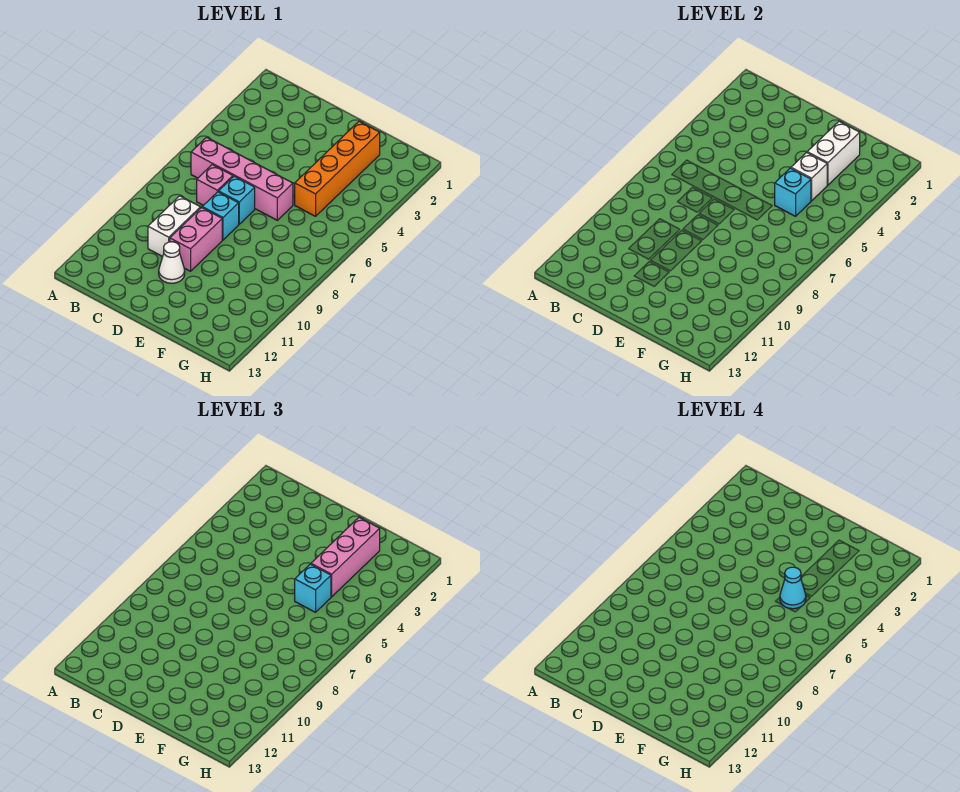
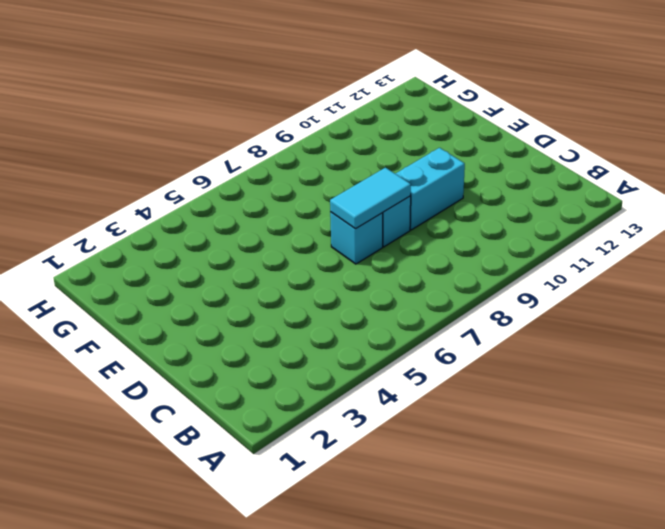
cyan 1x2 tile [330,168,411,229] -> none
cyan 1x2 brick [395,148,465,230] -> pink 1x2 brick [170,207,222,271]
none -> pink 1x4 brick [191,137,293,220]
none -> pink 1x1 brick [197,165,233,205]
none -> white 1x2 brick [148,196,200,257]

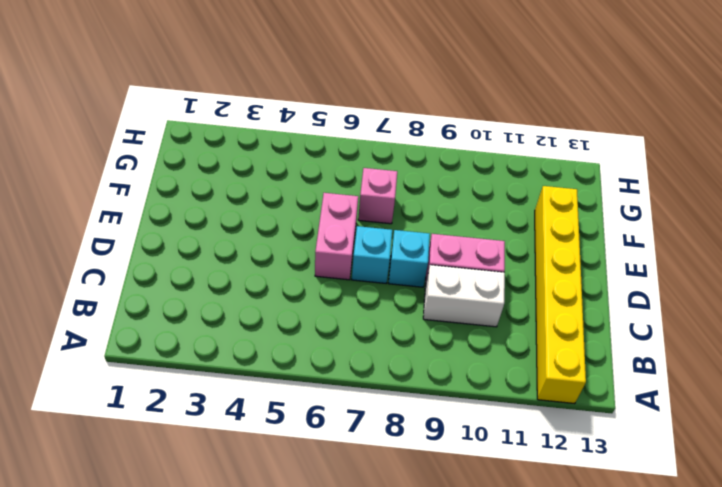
yellow 1x6 brick [535,186,586,404] -> none
pink 1x2 brick [315,193,358,280] -> pink 1x4 brick [191,137,293,220]
pink 1x1 brick [358,168,397,224] -> pink 1x1 brick moved to [197,165,233,205]
none -> white 1x1 cone [159,242,185,283]
none -> orange 1x4 brick [295,121,380,216]
none -> white 1x2 brick [807,121,860,185]

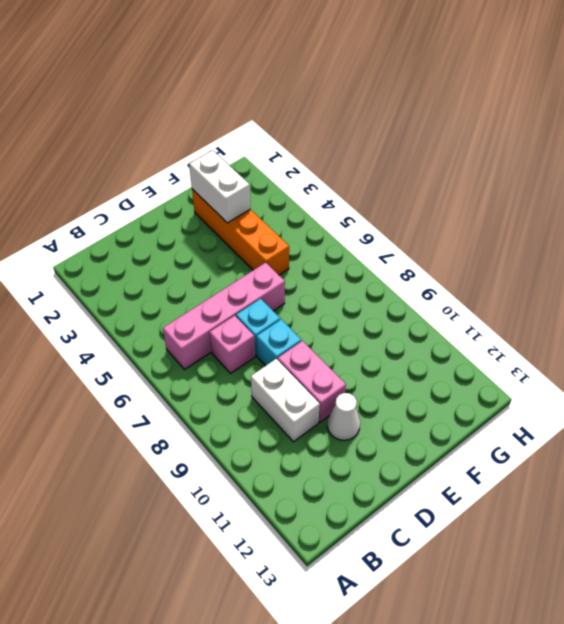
none -> white 1x1 brick [791,153,827,201]
none -> cyan 1x1 brick [775,168,811,216]
none -> pink 1x3 brick [311,517,380,597]

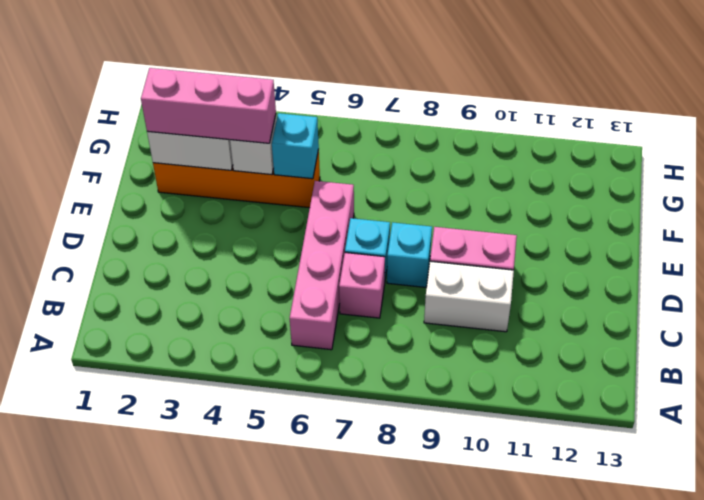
none -> white 1x1 cone [159,242,185,283]
none -> cyan 1x1 brick [295,564,331,612]
none -> cyan 1x1 cone [780,567,806,609]

